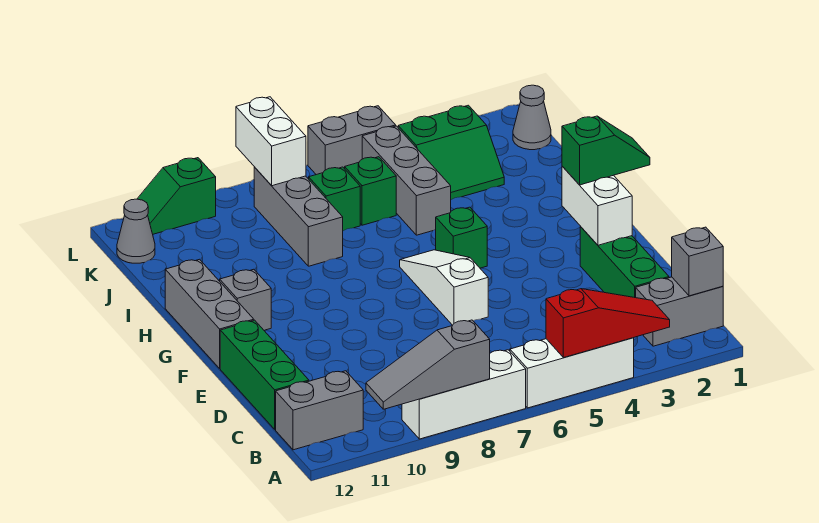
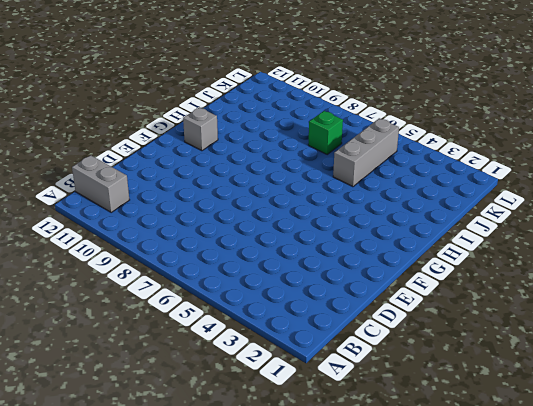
none -> white 1x3 brick [510,338,634,408]
none -> white 1x3 brick [402,350,526,439]
none -> grey 1x2 brick [636,277,723,346]

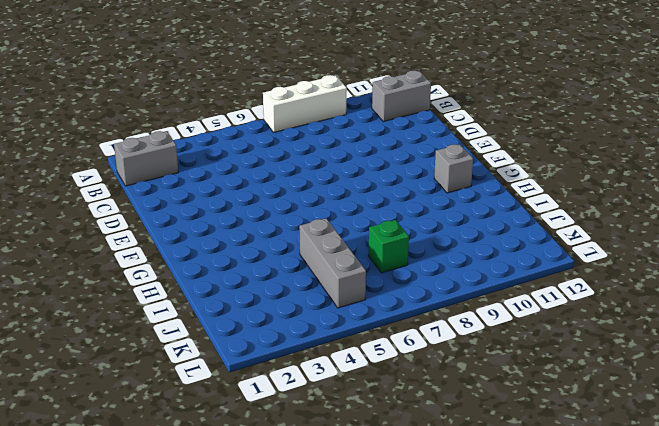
none -> white 1x3 brick [510,338,634,408]
none -> green 1x3 brick [580,227,669,298]
none -> green 1x3 brick [220,320,309,429]

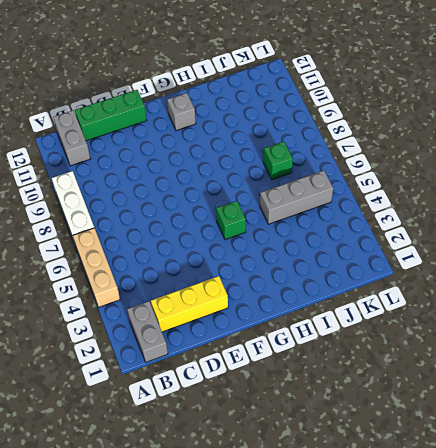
tan 1x3 brick [73,228,120,307] -> white 1x3 brick [510,338,634,408]
yellow 1x3 brick [151,276,228,332] -> green 1x3 brick [580,227,669,298]
none -> white 1x3 slope [400,250,488,325]
none -> grey 1x3 brick [165,259,254,368]
none -> grey 1x3 brick [254,167,343,266]

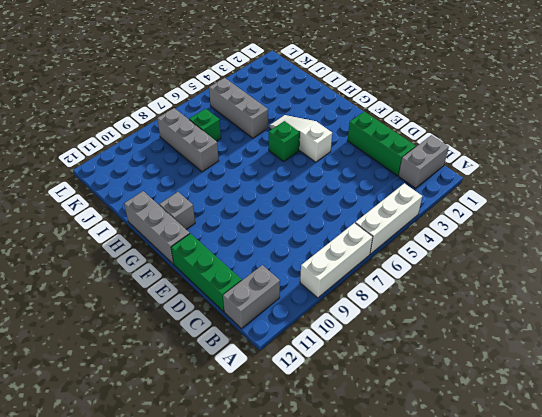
white 1x3 slope [270,115,332,162] -> white 1x3 slope moved to [400,250,488,325]
none -> green 2x2 slope [398,105,504,200]
none -> green 1x1 brick [345,157,396,225]
none -> grey 1x1 cone [513,85,551,150]

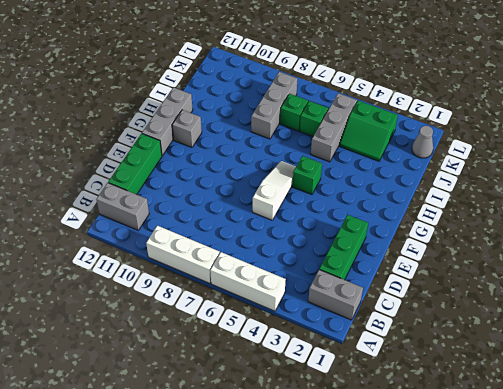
none -> grey 1x1 cone [117,199,155,263]
none -> grey 1x2 brick [308,106,396,175]
none -> green 1x2 slope [137,158,216,234]

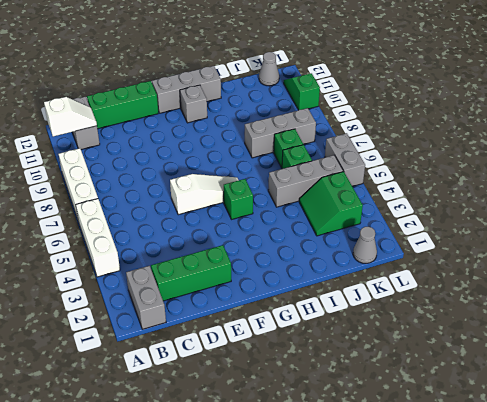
white 1x2 slope [44,97,97,136] -> none
none -> red 1x3 slope [546,289,670,358]
none -> grey 1x3 slope [366,320,490,409]
none -> grey 1x1 brick [672,227,723,296]

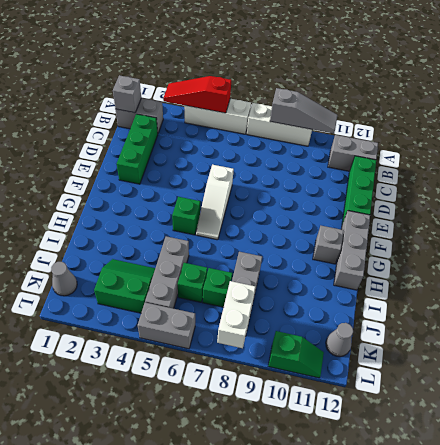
none -> white 1x2 brick [562,166,632,245]
none -> green 1x2 slope [562,116,650,185]

